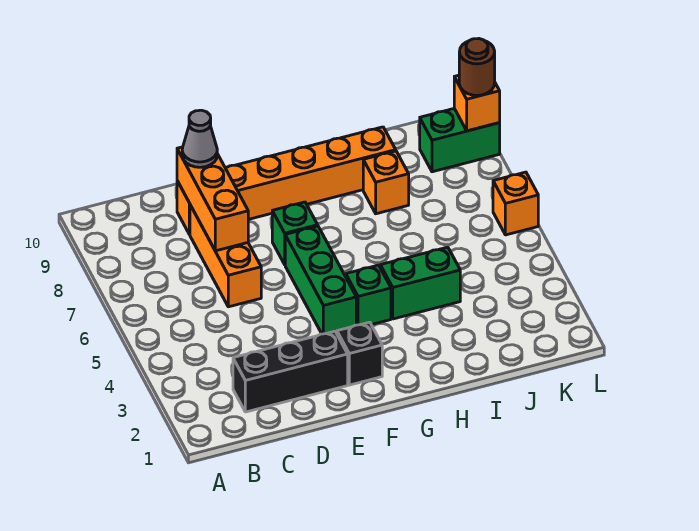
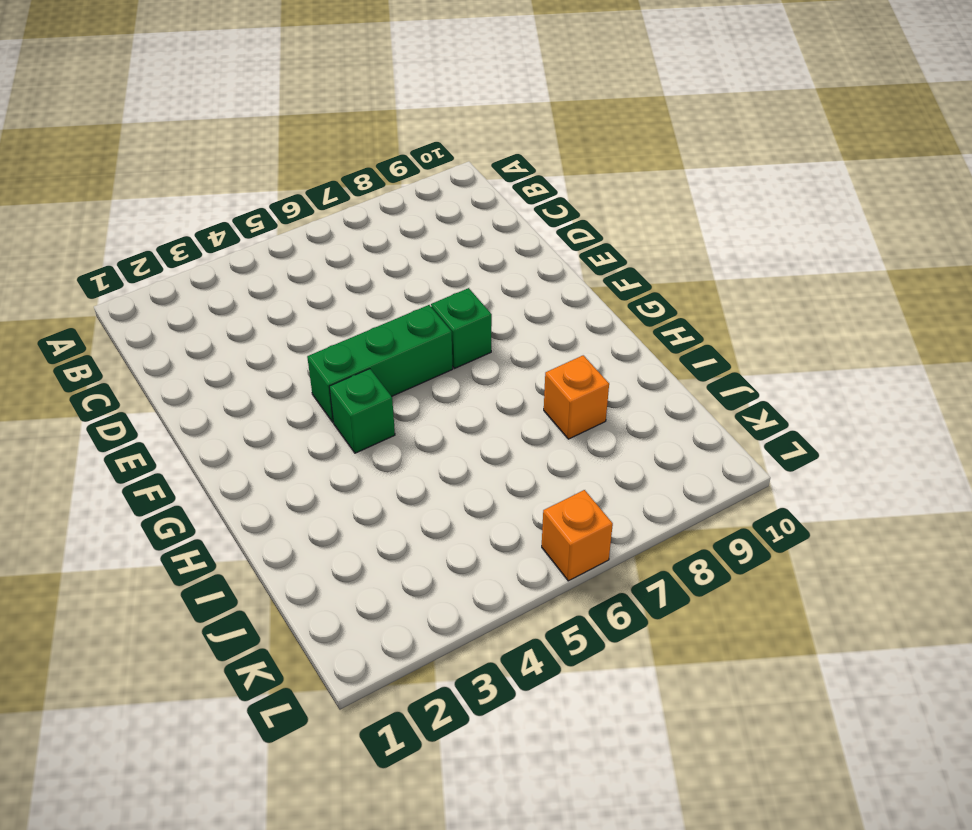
none -> black 1x3 brick [233,331,348,412]
none -> orange 1x3 brick [190,205,261,307]
none -> orange 1x6 brick [177,127,396,235]

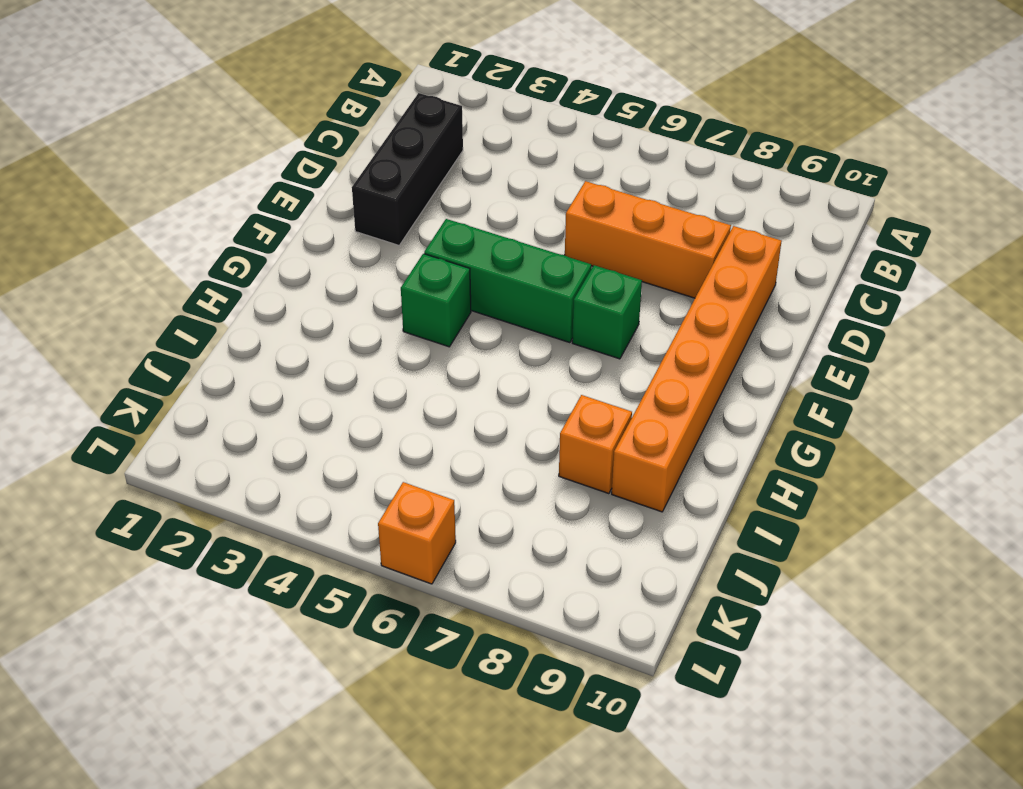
none -> black 1x1 brick [337,322,382,385]
none -> green 1x2 brick [380,247,460,319]
none -> green 1x2 brick [420,108,500,172]

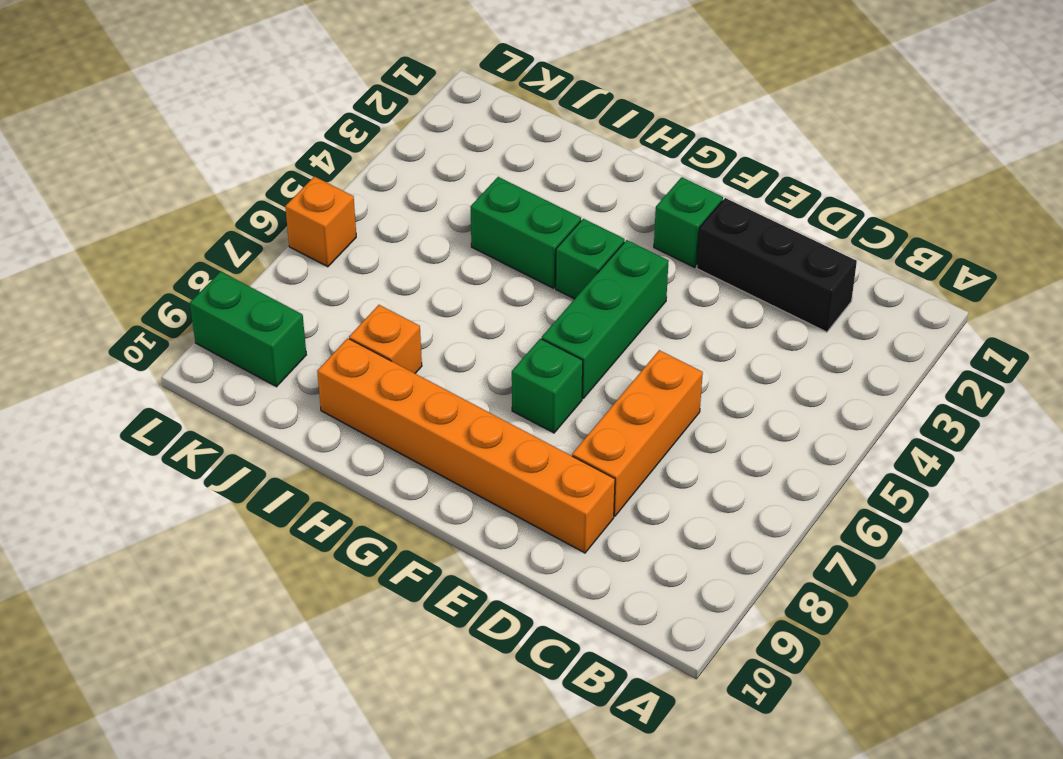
green 1x1 brick [654,177,723,267] -> black 1x1 brick [337,322,382,385]
none -> orange 1x3 brick [177,147,248,251]
none -> orange 1x1 brick [454,75,500,131]
none -> grey 1x1 cone [182,110,217,167]

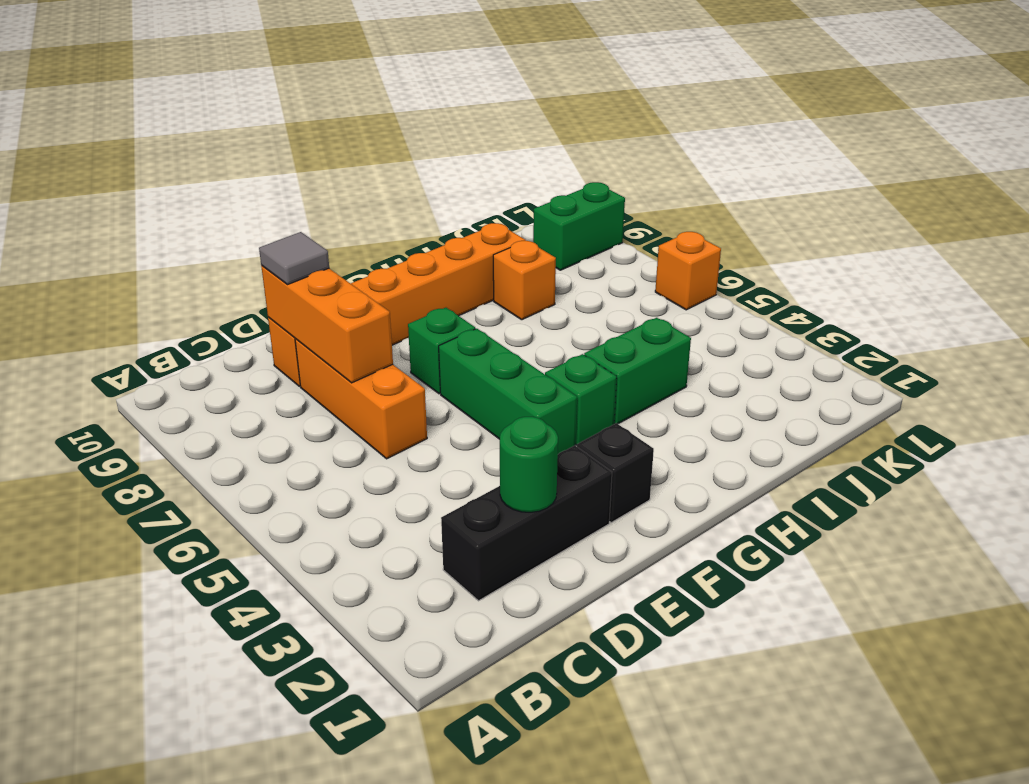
green 1x1 round brick [500,417,558,512] -> none
grey 1x1 tile [259,232,329,285] -> grey 1x1 cone [182,110,217,167]
none -> orange 1x1 brick [454,75,500,131]
none -> brown 1x1 round brick [459,39,495,96]

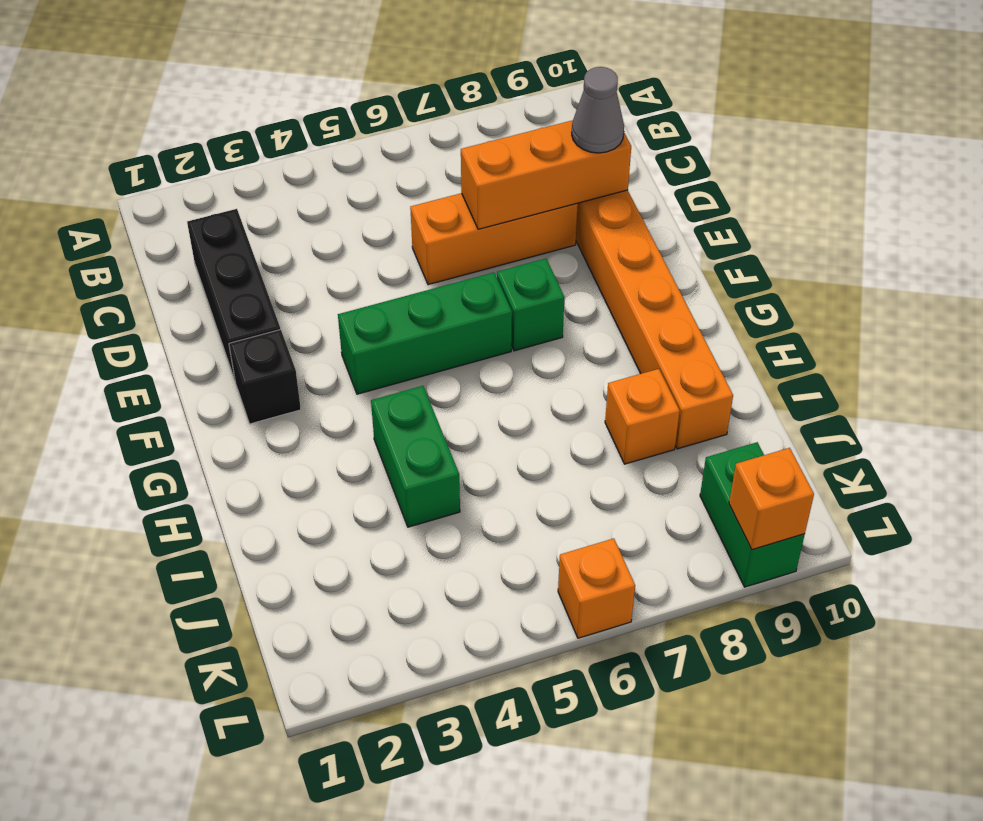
none -> green 1x1 brick [346,265,391,325]
none -> brown 1x1 round brick [459,39,495,96]

